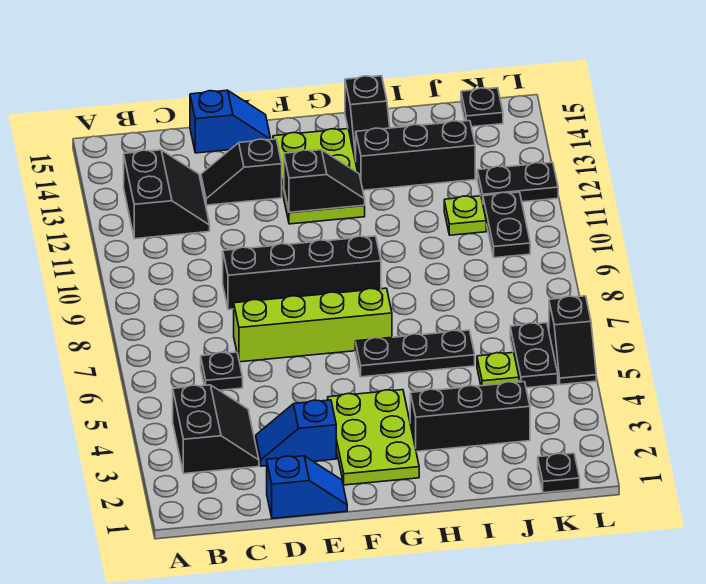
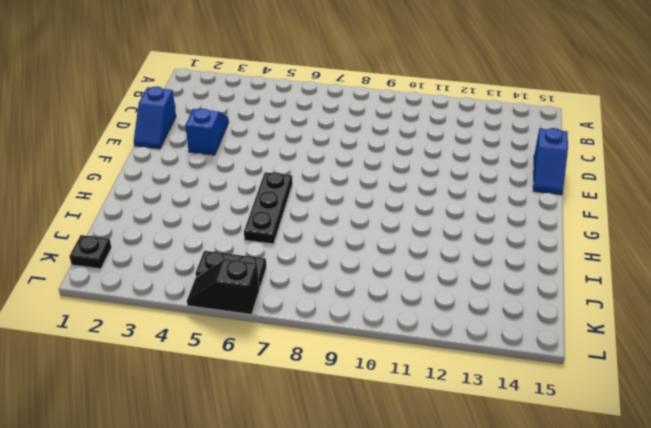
none -> black 2x2 slope [173,385,259,474]
none -> black 2x2 slope [124,150,210,239]
none -> black 1x1 plate [201,352,243,390]

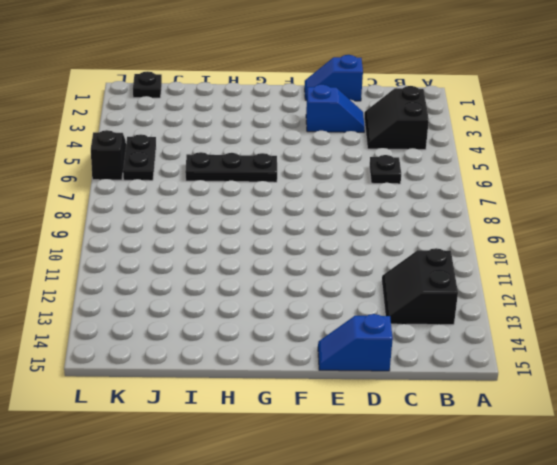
none -> lime 1x4 brick [234,288,392,362]
none -> black 1x4 brick [223,236,381,310]
none -> black 1x2 slope [201,139,282,205]

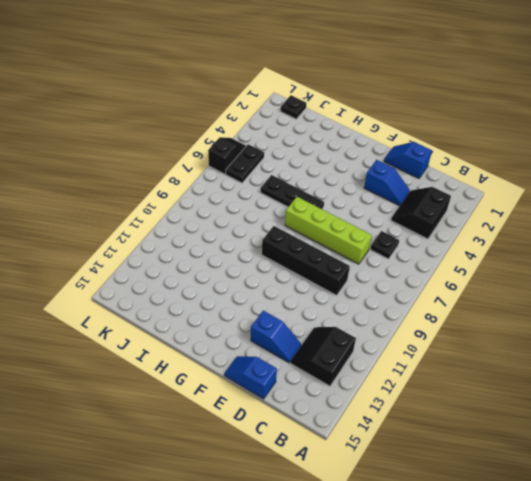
blue 1x2 slope [251,311,301,362] -> black 1x2 slope [201,139,282,205]
none -> lime 2x3 plate [328,390,419,485]
none -> lime 2x3 plate [273,129,365,224]
none -> black 1x3 brick [410,382,530,452]

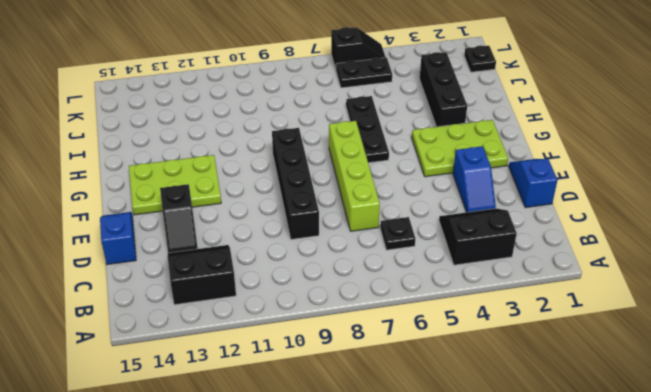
none -> black 1x3 brick [356,121,475,190]
none -> black 1x2 slope [345,76,390,162]
none -> lime 1x1 plate [477,352,519,386]

